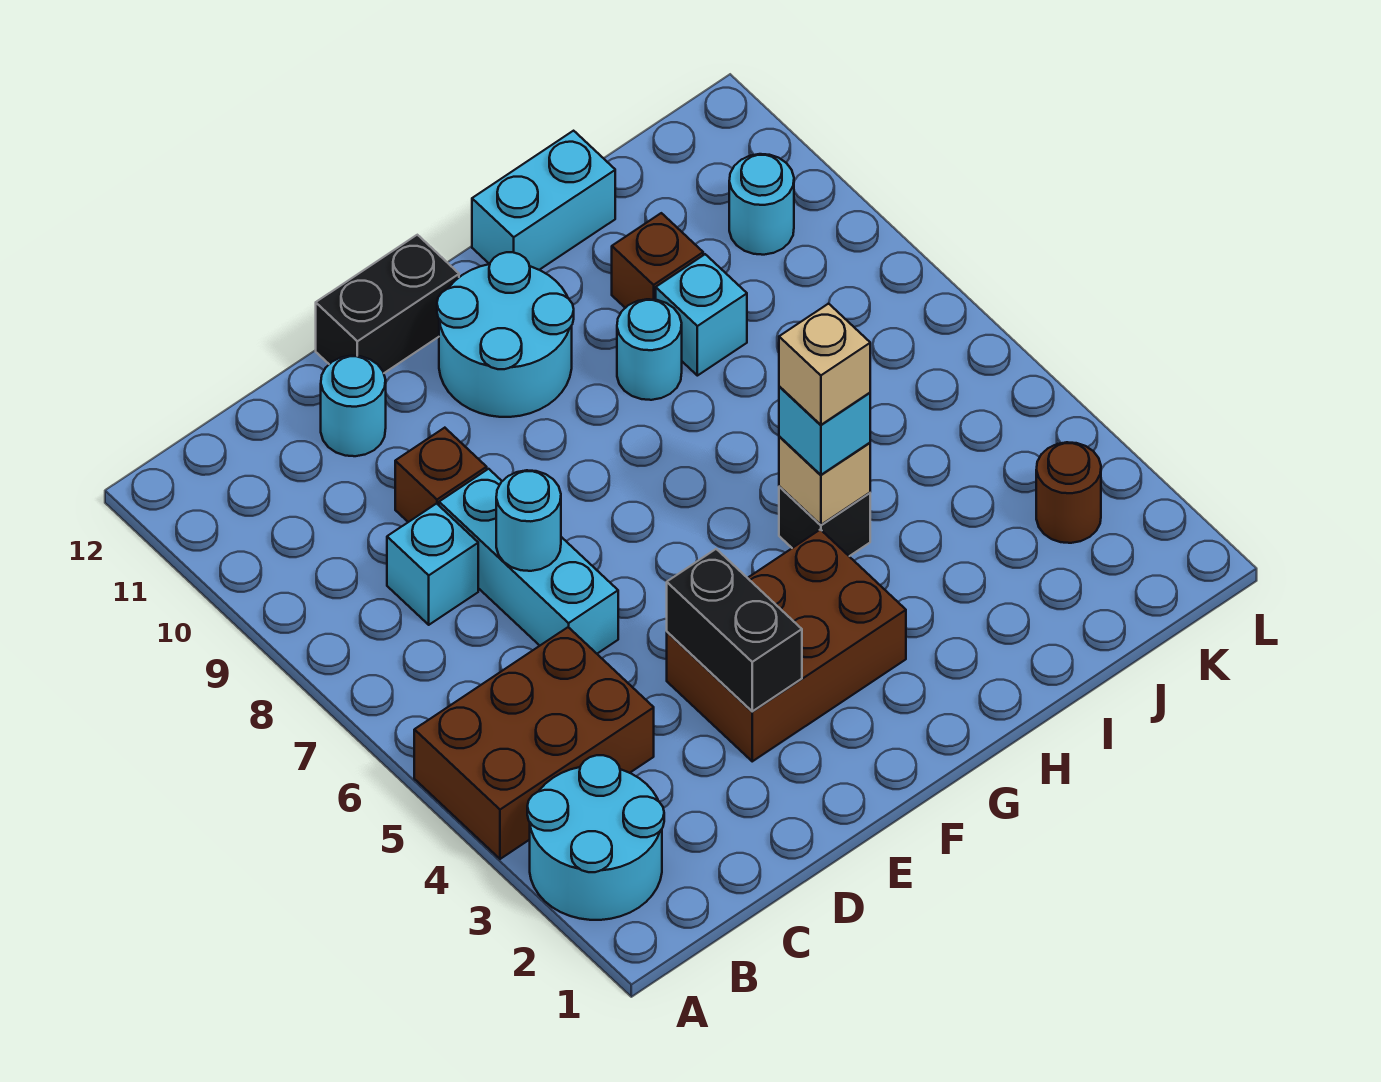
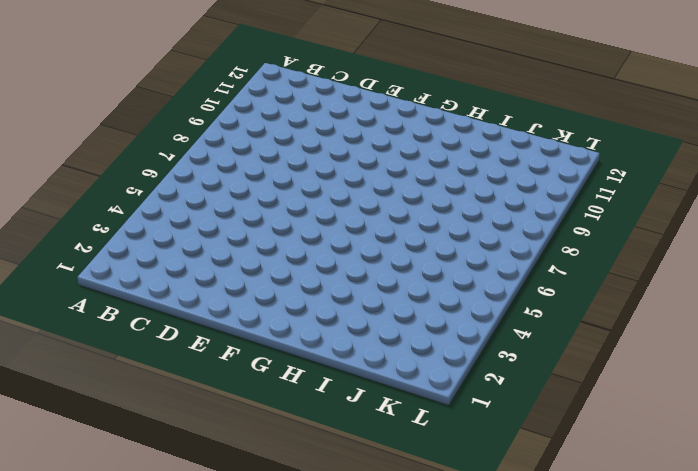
none -> cyan 2x2 round brick [527,755,664,920]
none -> brown 2x3 brick [414,627,654,859]
none -> cyan 1x1 brick [387,504,478,625]

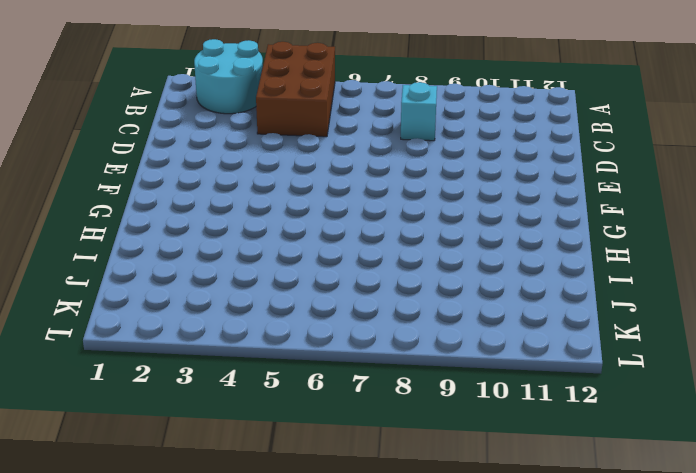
none -> cyan 1x3 brick [439,469,618,654]
none -> brown 1x1 brick [395,428,487,522]
none -> cyan 1x1 round brick [321,356,386,456]

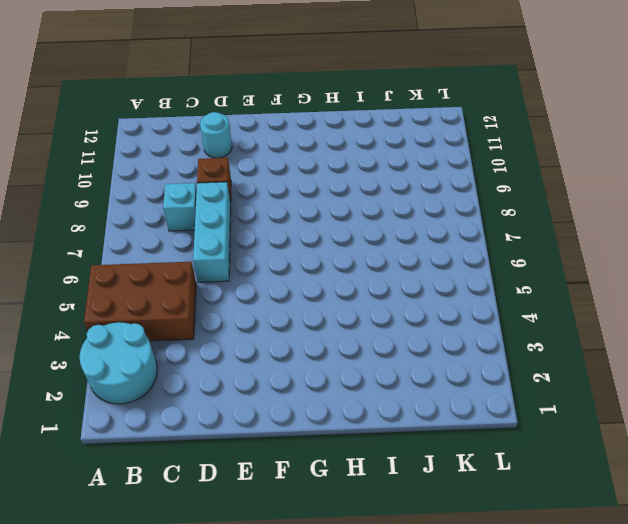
none -> brown 2x3 brick [667,530,906,761]
none -> black 1x2 brick [316,235,459,373]
none -> cyan 2x2 round brick [437,252,574,417]

